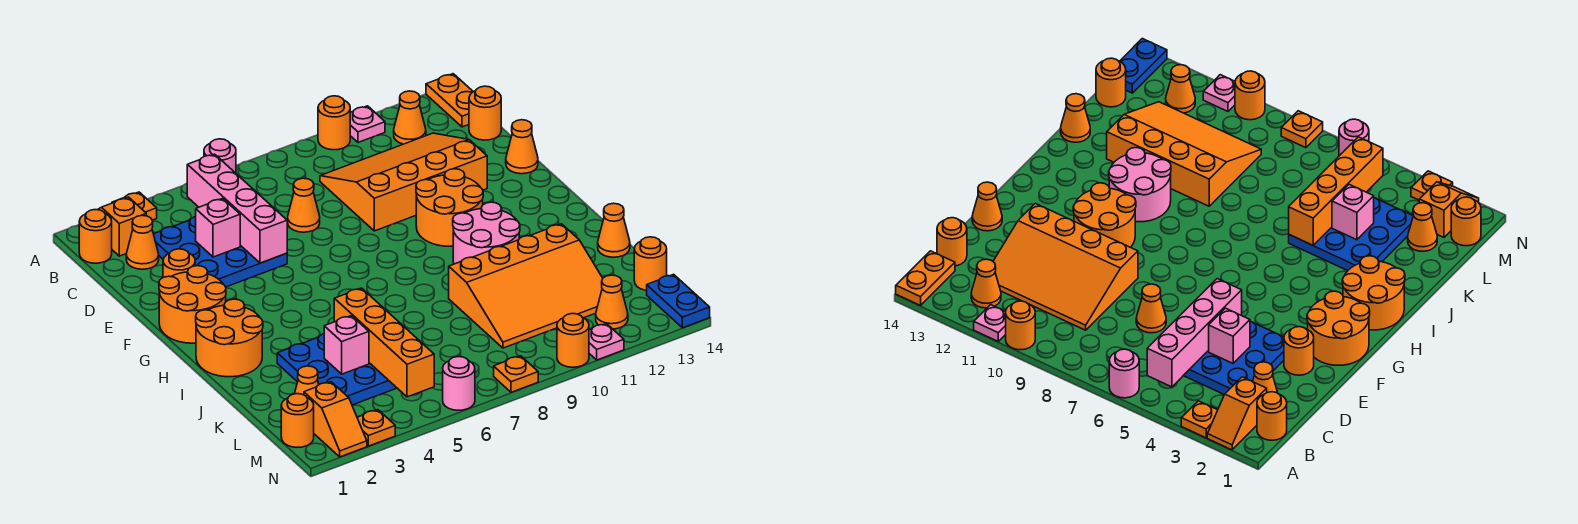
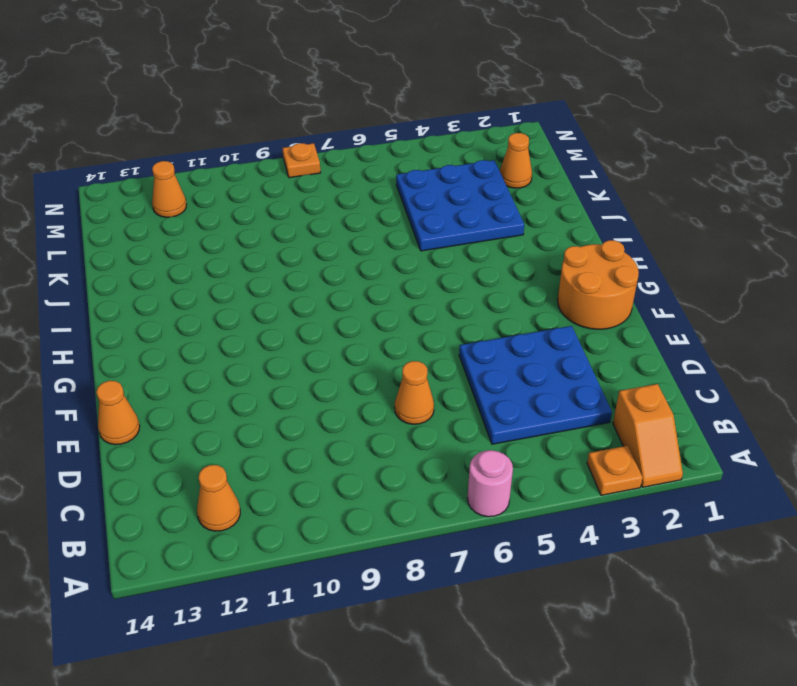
none -> orange 1x1 round brick [318,96,350,150]
none -> pink 1x1 plate [350,106,385,142]
none -> orange 1x2 plate [426,74,473,127]
none -> orange 1x1 round brick [79,210,112,263]

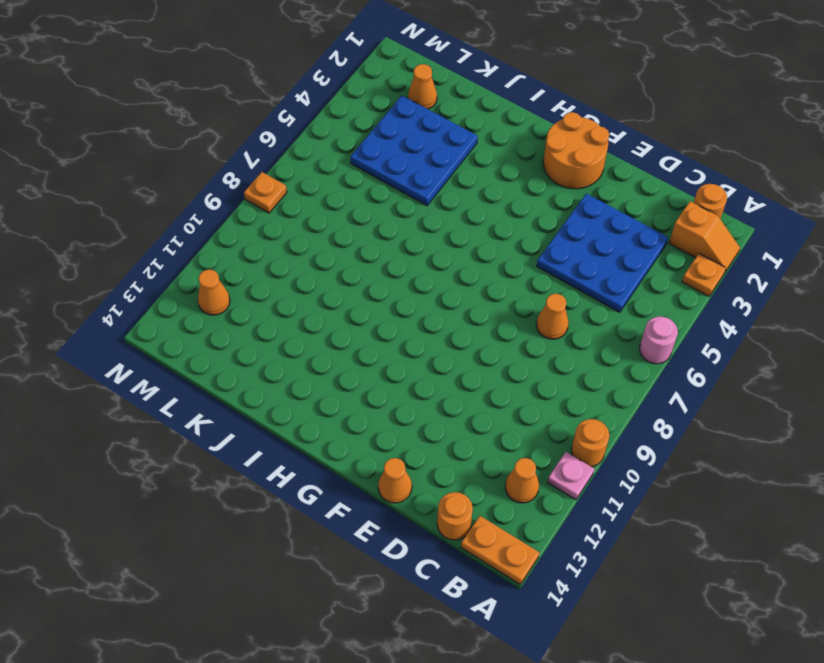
none -> orange 1x1 cone [126,215,159,269]
none -> orange 3x4 slope [320,133,487,231]
none -> orange 1x1 round brick [163,249,195,277]
none -> orange 2x2 round brick [416,169,483,246]

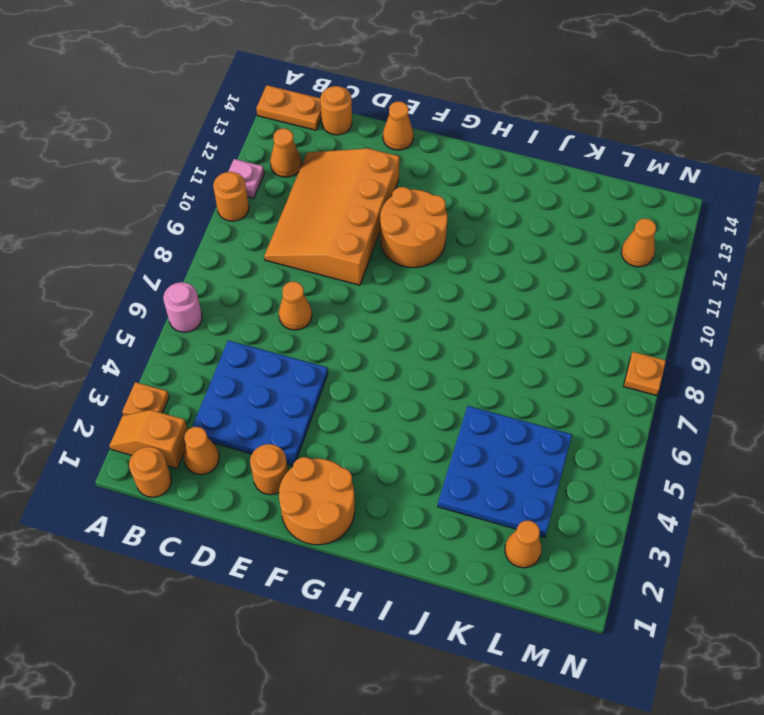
none -> orange 2x2 round brick [196,299,263,377]
none -> pink 2x2 round brick [453,202,520,264]
none -> orange 3x4 slope [449,224,603,348]
none -> orange 1x1 cone [598,203,630,257]

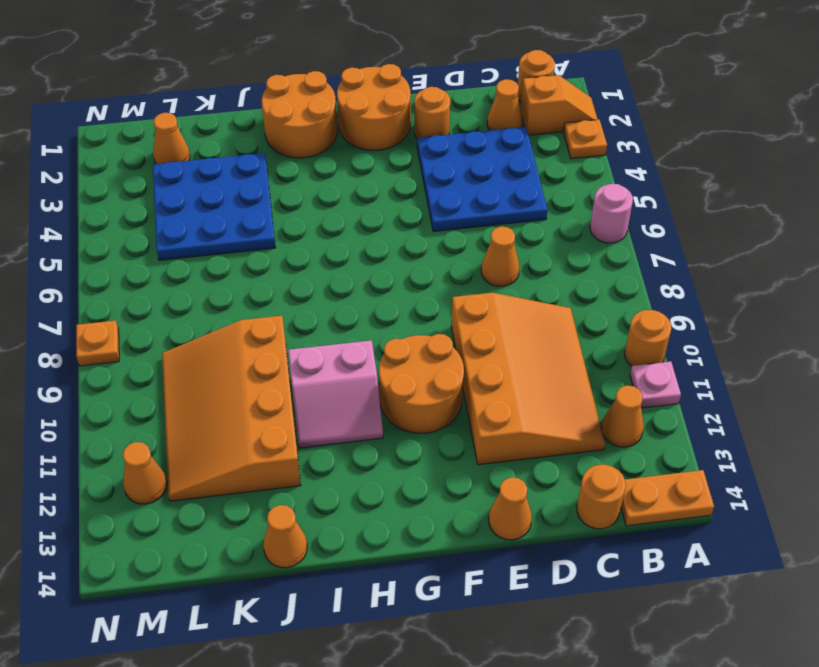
pink 2x2 slope [288,340,383,448] -> pink 2x2 round brick [453,202,520,264]
none -> orange 1x1 round brick [634,237,667,290]
none -> orange 1x1 round brick [281,394,314,447]
none -> orange 1x2 slope [304,382,367,457]
none -> blue 1x2 plate [647,274,710,328]

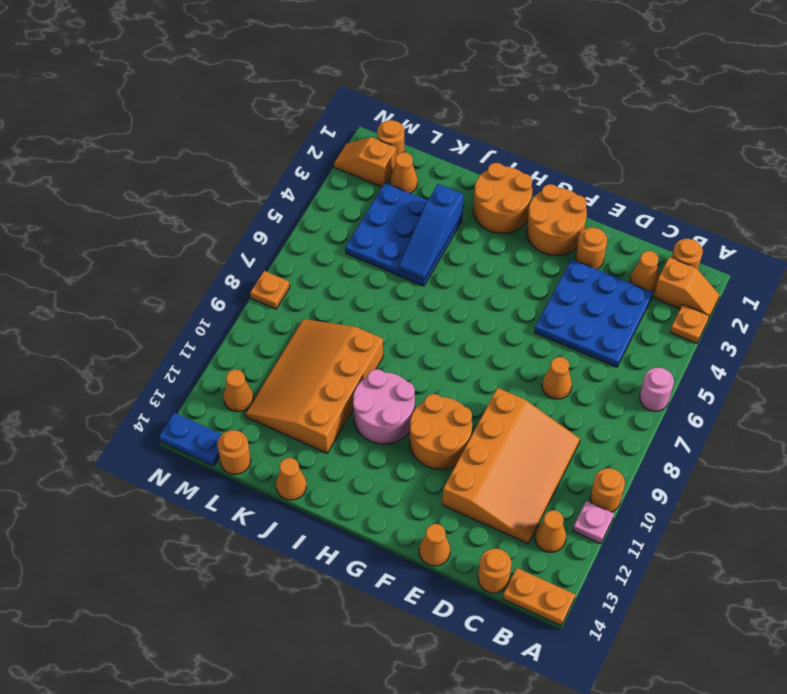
blue 1x3 slope [399,184,463,280] -> orange 1x4 brick [334,288,434,397]
none -> orange 1x1 plate [357,410,395,446]
none -> pink 1x1 round brick [443,357,475,410]
none -> orange 1x1 round brick [557,313,589,367]
none -> pink 1x1 plate [589,323,624,360]

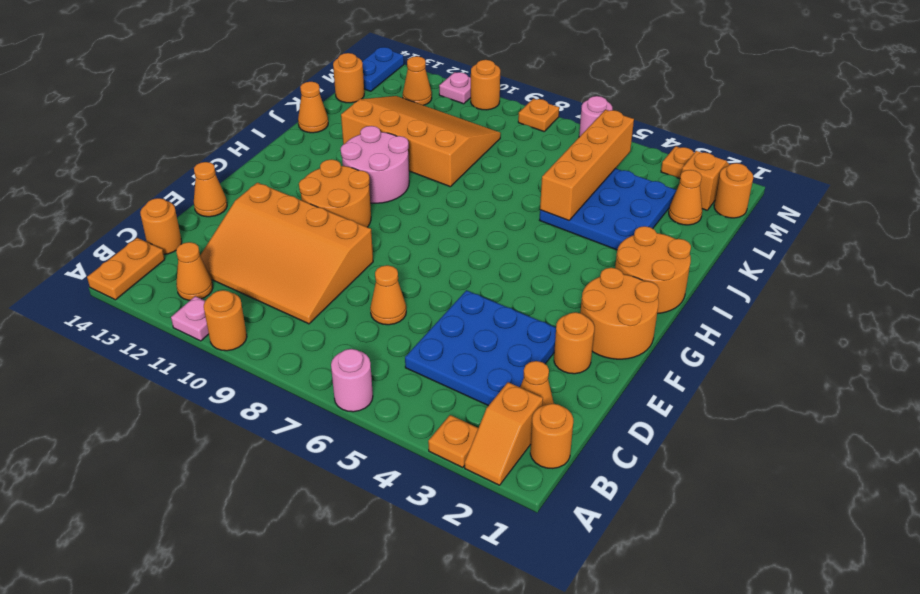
none -> pink 1x4 brick [187,154,287,263]
none -> pink 1x1 brick [196,198,240,257]
none -> pink 1x1 brick [324,316,369,374]

